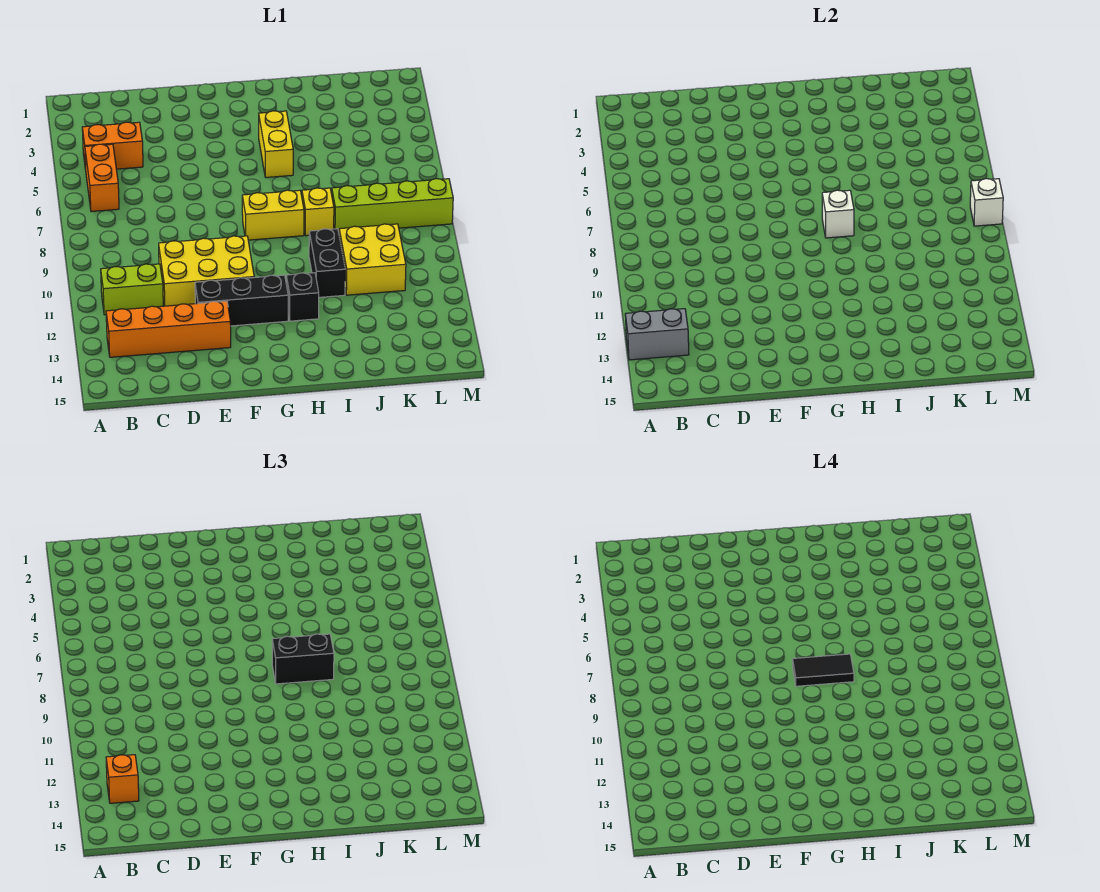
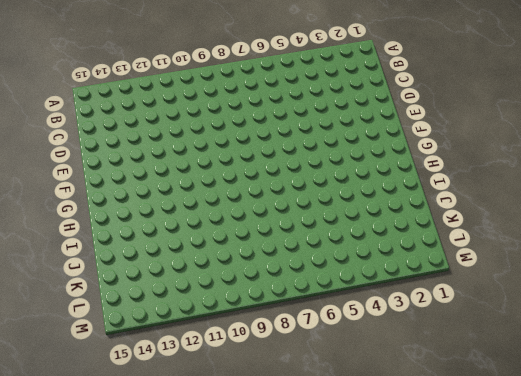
none -> orange 1x2 brick [82,122,143,169]
none -> orange 1x2 brick [85,144,119,212]
none -> lime 1x2 brick [101,264,163,315]

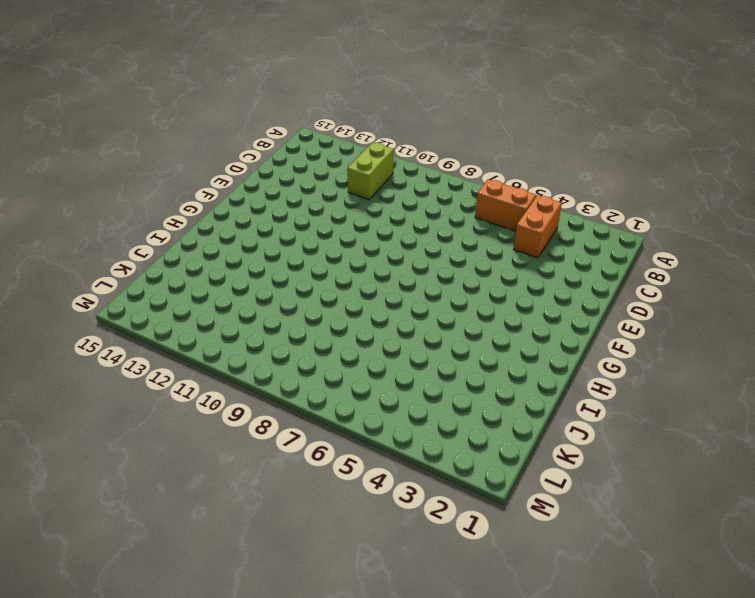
none -> orange 1x4 brick [106,301,231,357]
none -> yellow 2x3 brick [159,236,254,306]
none -> black 1x3 brick [195,275,288,326]

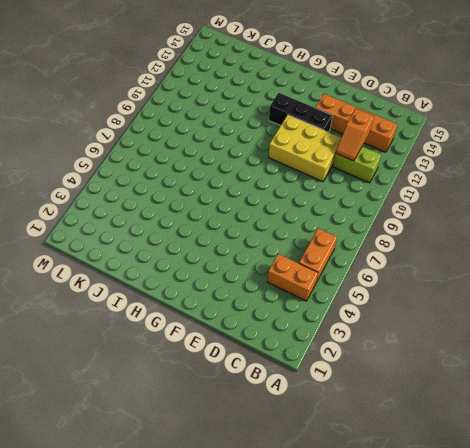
orange 1x2 slope [336,109,374,161] -> none
none -> yellow 1x2 brick [242,190,304,240]
none -> yellow 1x2 brick [259,111,293,178]
none -> black 1x1 brick [286,273,319,321]

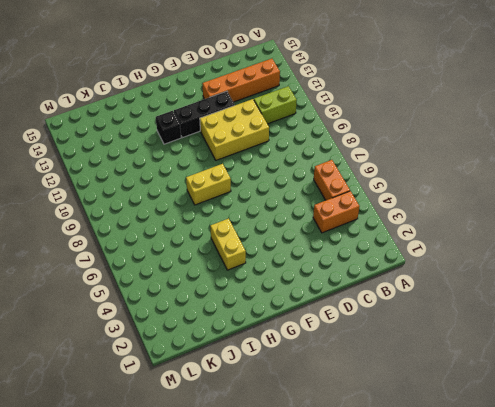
none -> yellow 1x1 brick [302,188,334,236]
none -> black 1x2 brick [309,229,345,297]
none -> lime 1x4 brick [332,179,453,232]

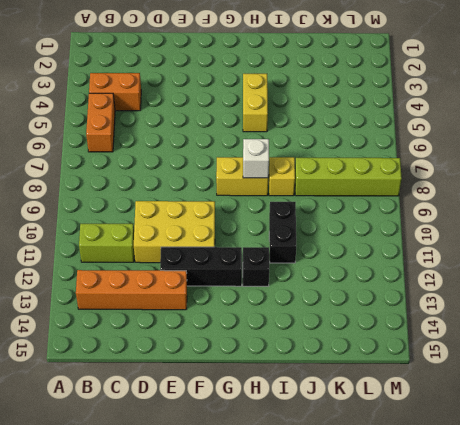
none -> yellow 2x2 brick [339,224,406,295]
none -> grey 1x2 brick [625,309,689,360]
none -> white 1x1 brick [970,179,1003,226]

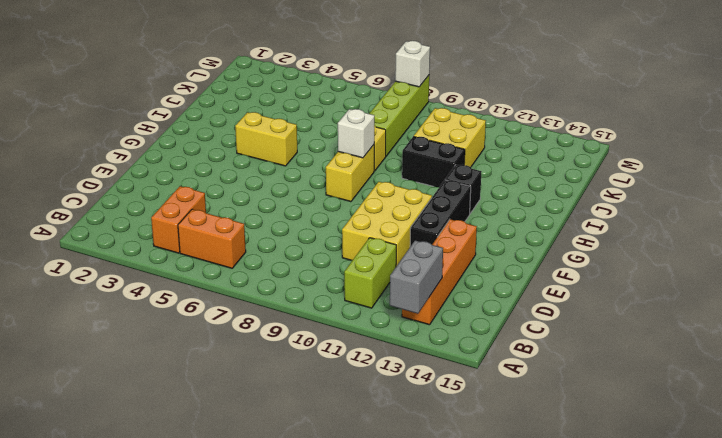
none -> orange 1x1 brick [106,755,139,803]
none -> black 1x2 brick [272,634,334,684]
none -> black 1x2 tile [792,654,854,686]

